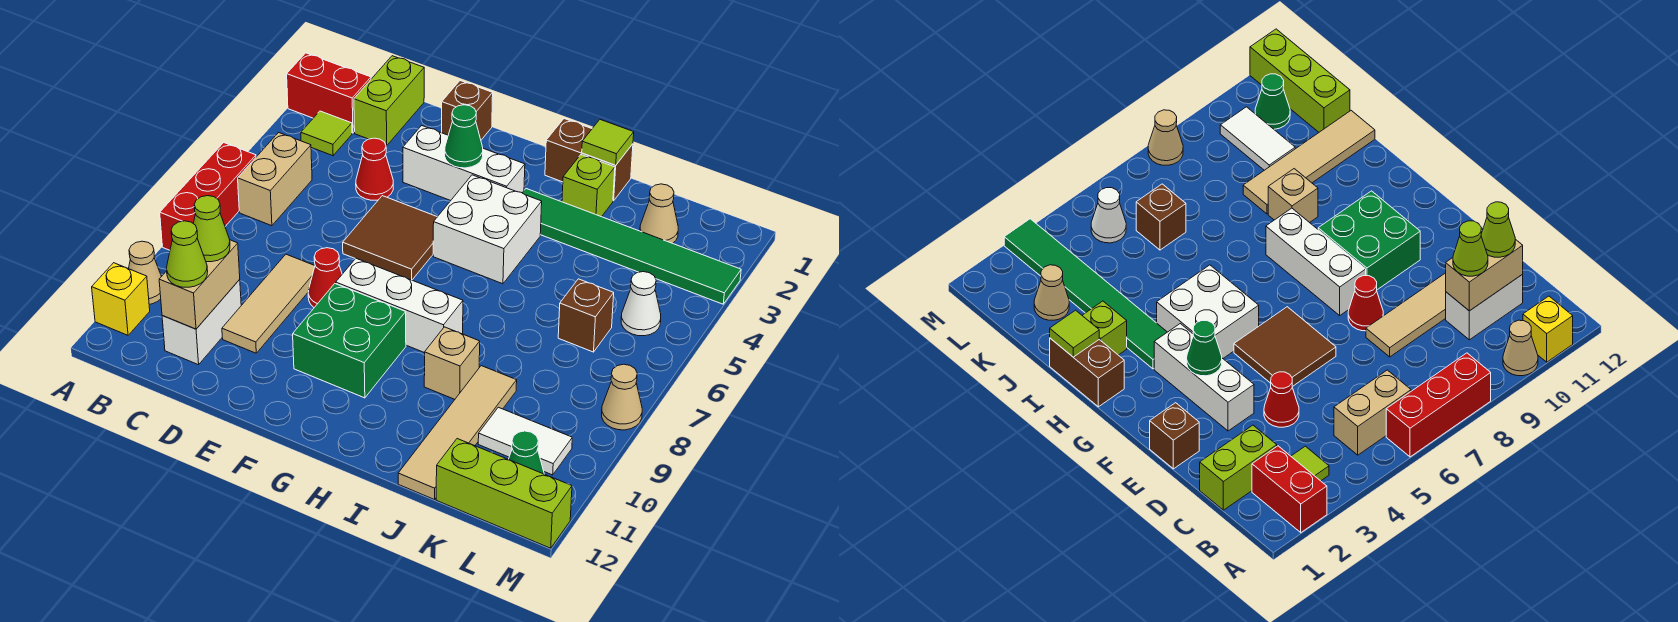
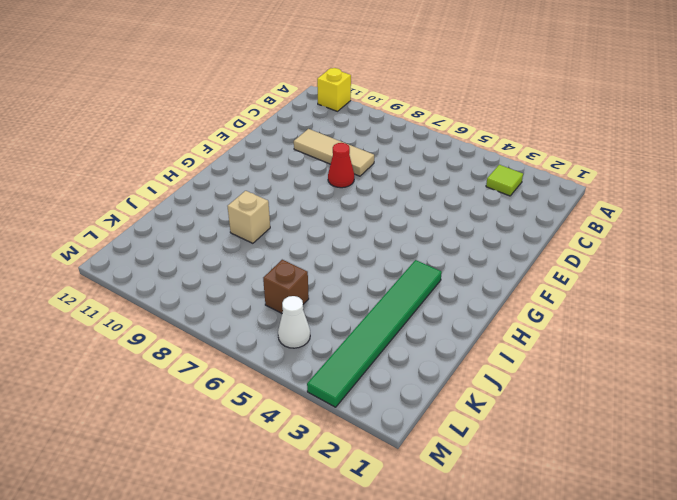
none -> red 1x2 brick [287,53,371,133]
none -> red 1x3 brick [160,143,256,250]
none -> tan 1x1 cone [129,241,161,304]
none -> tan 1x2 brick [238,133,312,226]

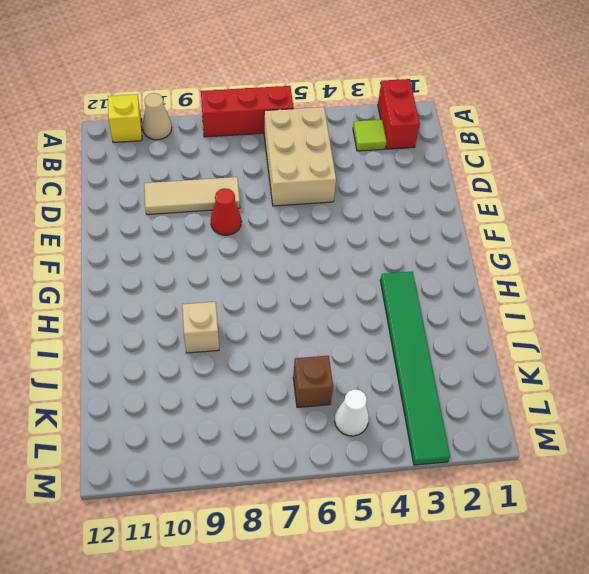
tan 2x3 brick [264,107,336,206] -> tan 1x2 brick [238,133,312,226]
none -> lime 1x2 brick [354,56,424,146]
none -> white 1x2 brick [162,280,241,365]
none -> red 1x1 cone [356,138,393,200]
none -> brown 1x1 brick [442,81,493,140]

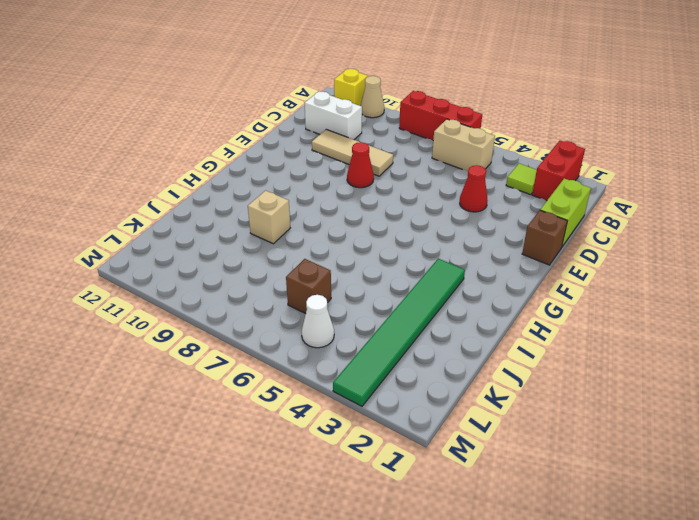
lime 1x2 brick [540,179,591,247] -> lime 1x2 brick turned to [354,56,424,146]
none -> white 1x3 brick [403,126,525,201]
none -> brown 2x2 tile [343,196,437,280]
none -> white 1x3 brick [336,258,463,353]
none -> green 2x2 brick [293,284,406,398]

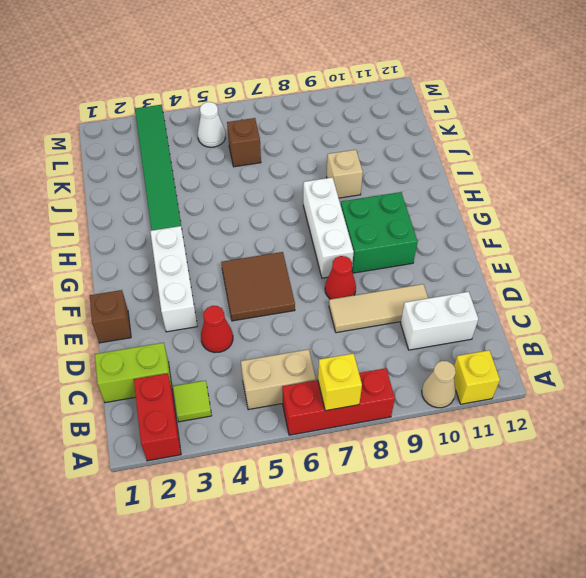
yellow 1x1 brick [318,353,362,411] -> none
none -> white 2x2 brick [433,175,542,284]
none -> brown 1x2 brick [545,119,633,201]
none -> lime 1x1 brick [562,155,615,217]
none -> tan 1x4 tile [398,366,517,500]

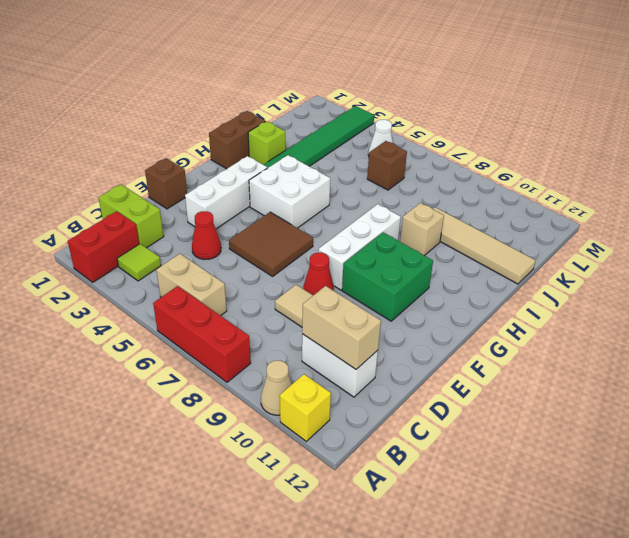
none -> tan 1x1 cone [640,184,678,243]
none -> white 1x2 tile [478,407,572,475]
none -> lime 1x3 brick [436,439,572,548]
none -> green 1x1 cone [509,431,544,474]

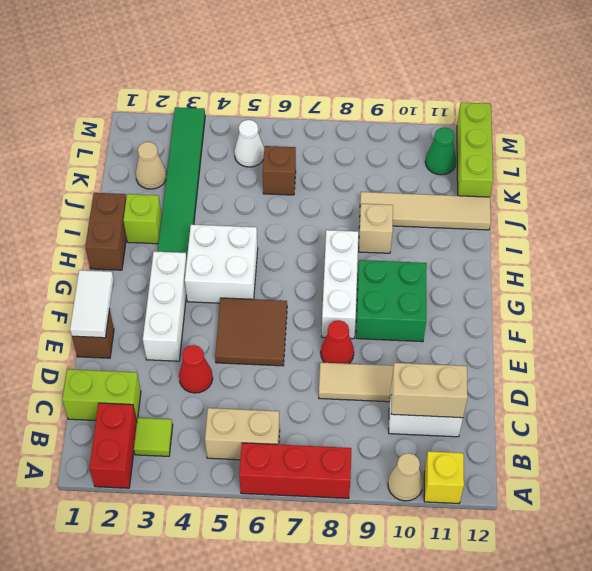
white 1x2 tile [70,270,114,338] -> white 1x2 tile moved to [478,407,572,475]
none -> tan 1x1 cone [602,364,642,430]
none -> green 1x1 cone [445,105,483,168]
none -> lime 1x1 tile [582,120,634,165]
none -> lime 1x1 cone [193,196,230,262]

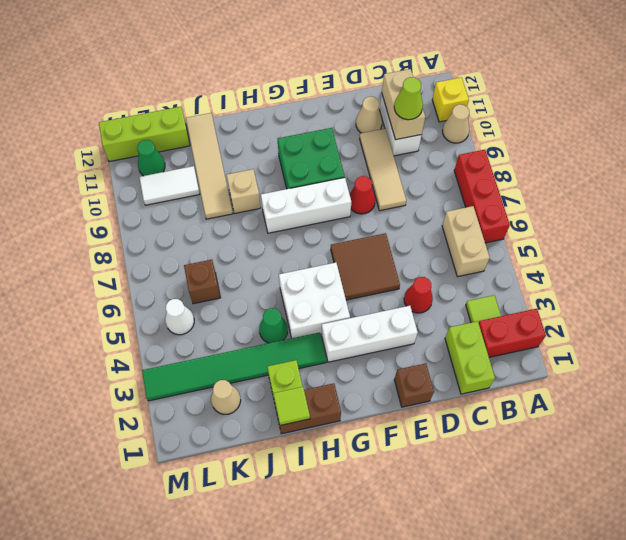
tan 1x1 cone [356,97,382,133] -> tan 1x1 cone moved to [602,364,642,430]
green 1x1 cone [259,308,288,343] -> green 1x1 cone moved to [445,105,483,168]
none -> lime 1x1 cone [167,221,208,287]

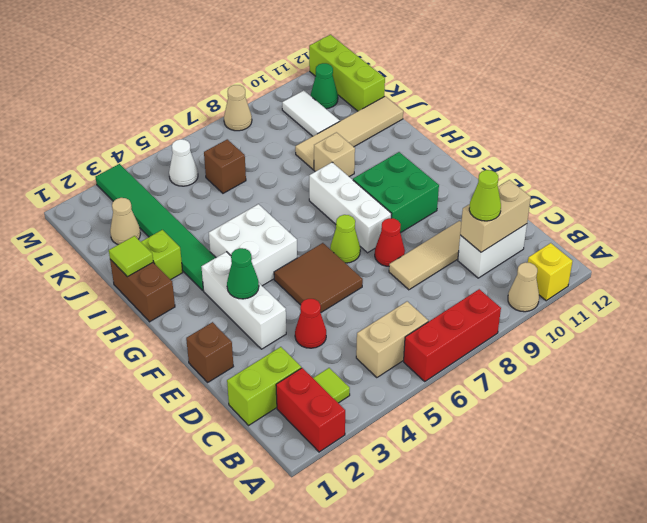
lime 1x1 cone [330,215,360,263] -> lime 1x1 cone moved to [167,221,208,287]

